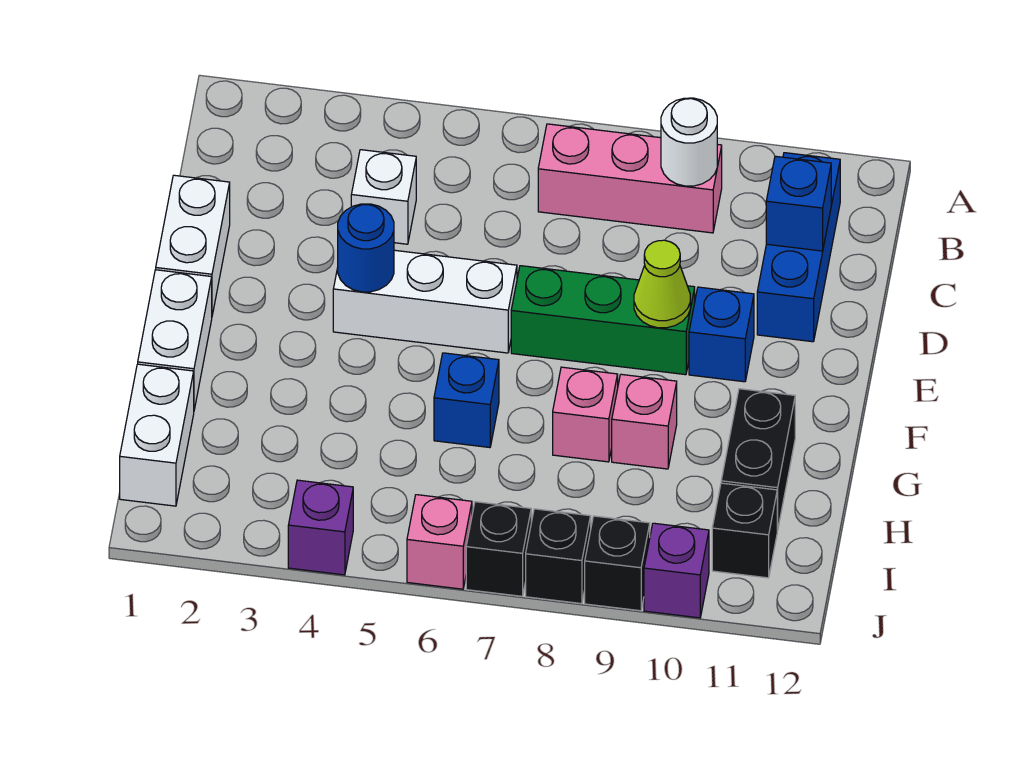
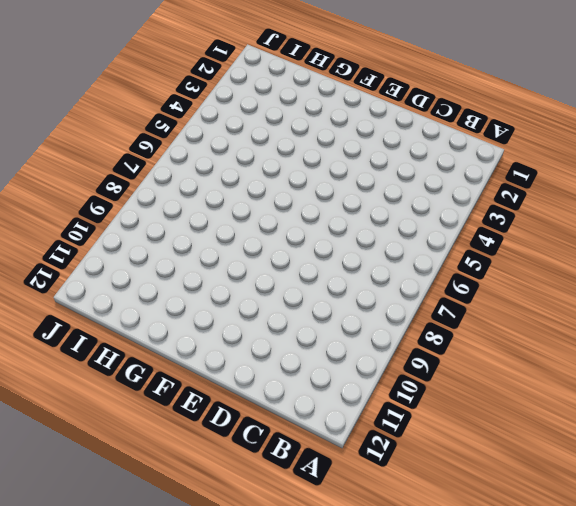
none -> pink 1x3 brick [538,124,722,233]
none -> blue 1x3 brick [757,153,840,342]
none -> white 1x1 brick [351,150,416,244]

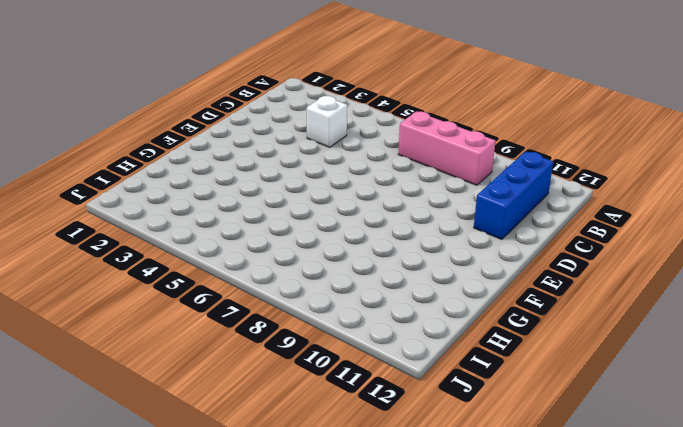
none -> white 1x2 brick [156,175,230,315]
none -> white 1x3 brick [333,250,517,353]
none -> green 1x3 brick [511,266,695,375]

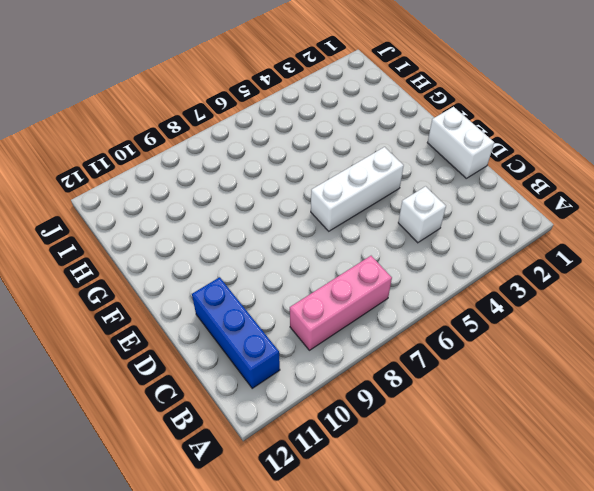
none -> green 1x3 brick [511,266,695,375]
none -> blue 1x1 brick [689,287,754,382]
none -> white 1x2 brick [138,270,212,410]

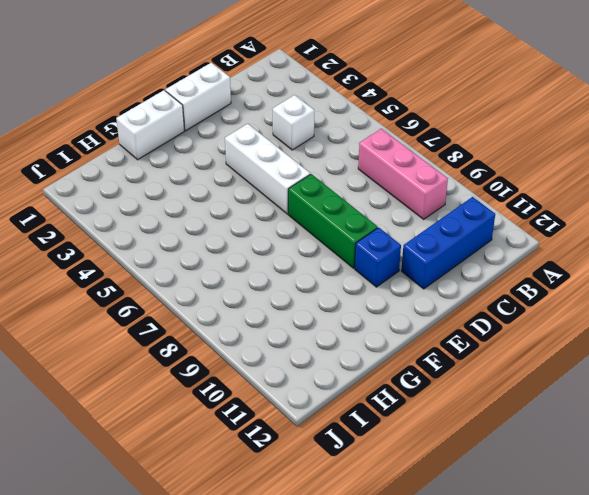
none -> blue 1x1 brick [434,353,499,448]
none -> pink 1x1 brick [553,367,618,462]
none -> pink 1x1 brick [612,374,677,469]

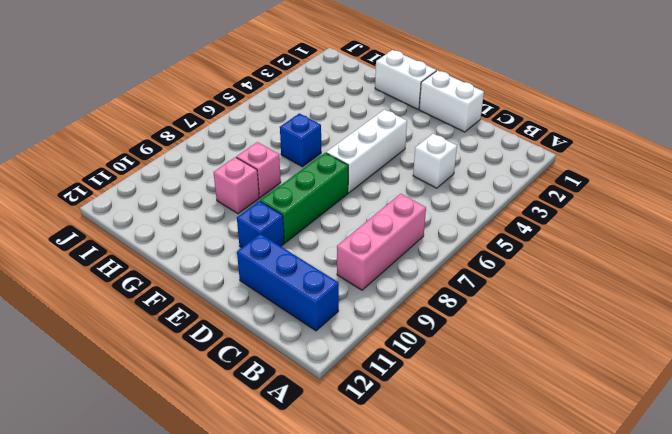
none -> black 1x2 brick [721,389,795,530]
none -> white 1x2 brick [120,364,194,506]
none -> black 1x1 brick [712,483,777,578]

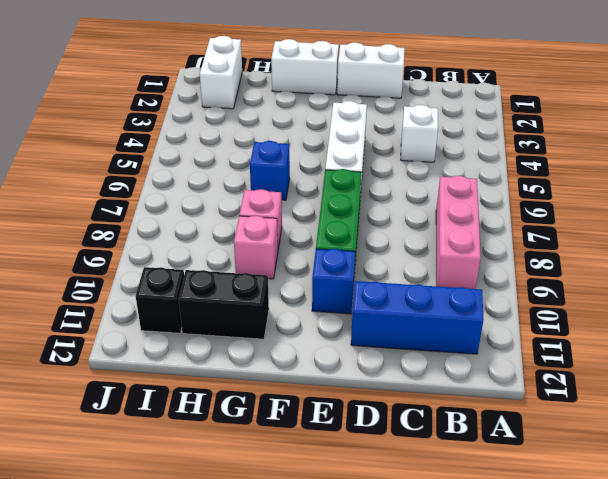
white 1x2 brick [200,36,242,109] -> white 1x2 brick turned to [120,364,194,506]
none -> purple 1x1 brick [288,480,353,575]
none -> pink 1x1 brick [407,495,472,589]
none -> black 1x1 brick [466,502,531,596]

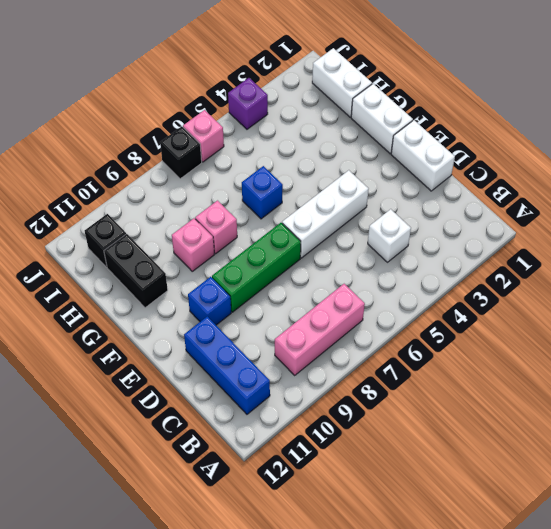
none -> black 1x1 brick [526,509,591,604]
none -> black 1x1 brick [585,516,650,611]
none -> purple 1x1 brick [644,523,709,618]

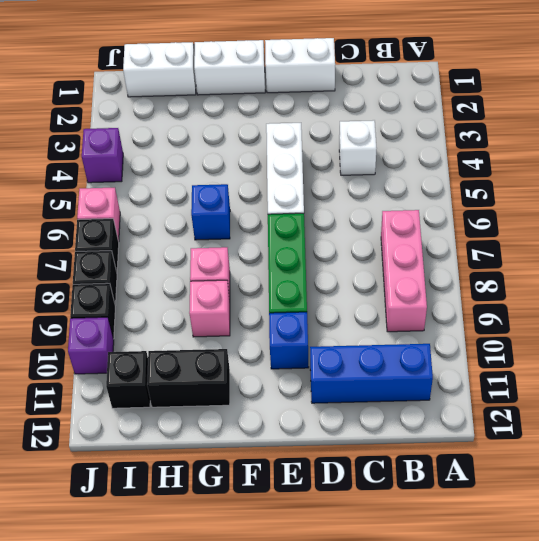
none -> white 1x1 round brick [661,98,717,186]
none -> blue 1x1 brick [766,156,831,251]
none -> blue 1x1 round brick [338,204,394,292]

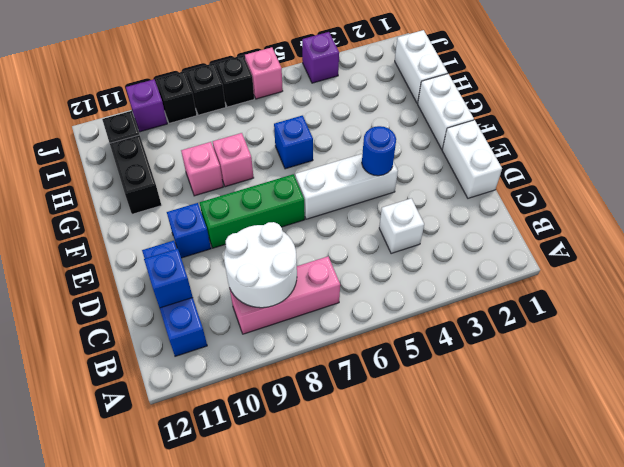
white 2x2 round brick [224,222,297,308] -> white 1x1 round brick [661,98,717,186]
none -> lime 1x1 cone [634,240,690,328]

